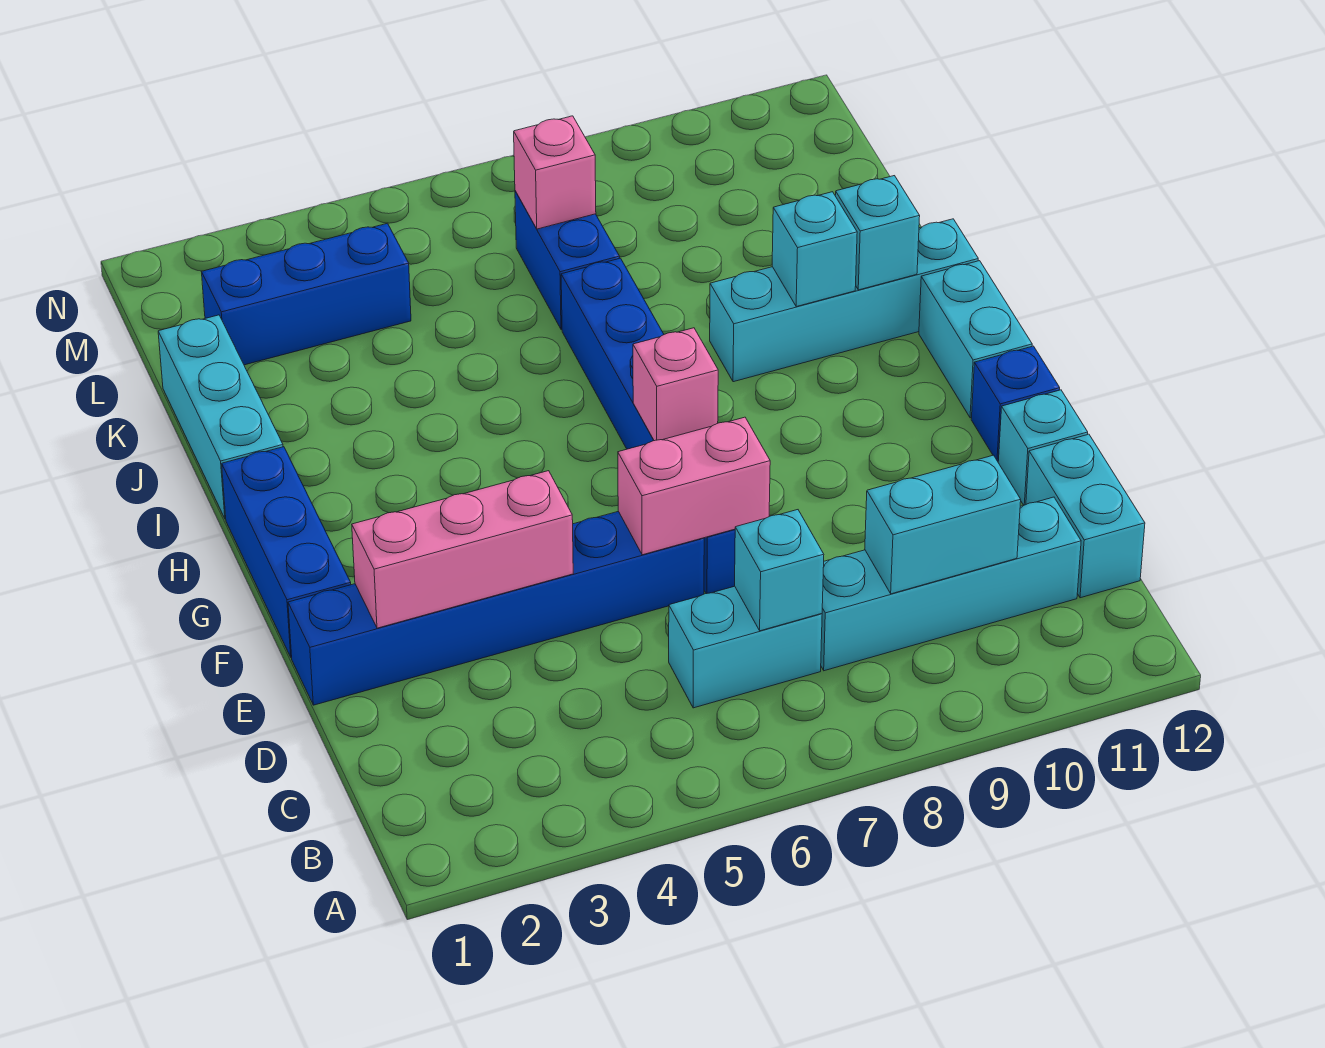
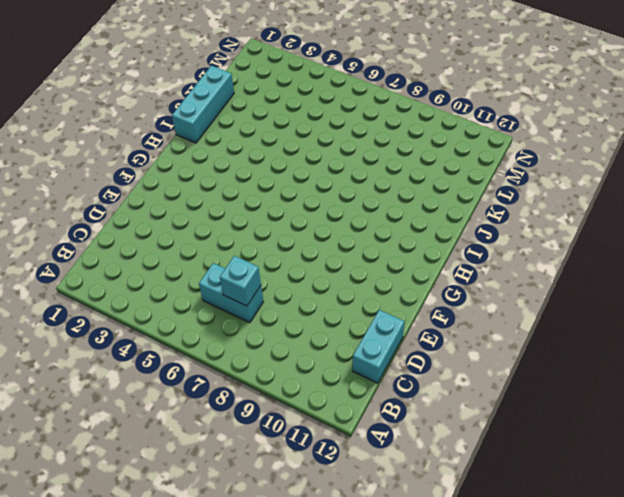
none -> cyan 1x4 brick [821,497,1081,671]
none -> blue 1x6 brick [288,511,704,705]
none -> blue 1x6 brick [561,258,735,594]

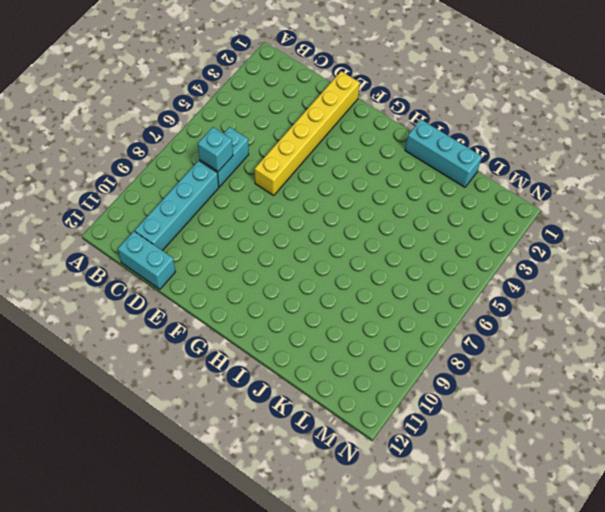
yellow 1x6 brick [255,71,360,195] -> blue 1x6 brick [288,511,704,705]
none -> blue 1x6 brick [561,258,735,594]
none -> cyan 1x1 brick [998,390,1088,505]
none -> blue 1x3 brick [222,447,351,657]

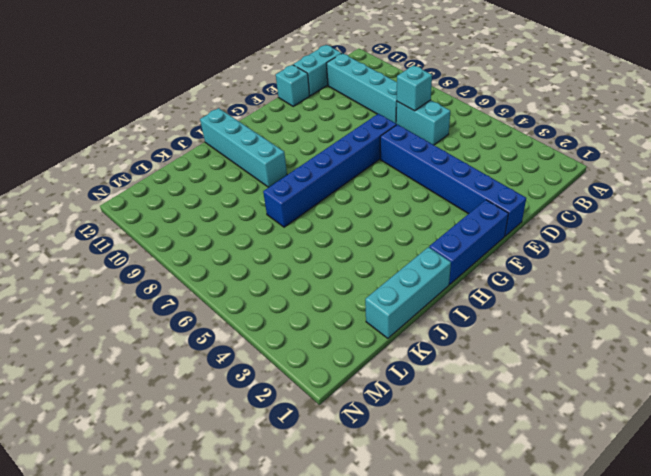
none -> blue 1x1 brick [971,346,1060,461]
none -> cyan 1x2 brick [919,261,1032,418]
none -> blue 1x2 brick [515,191,620,330]

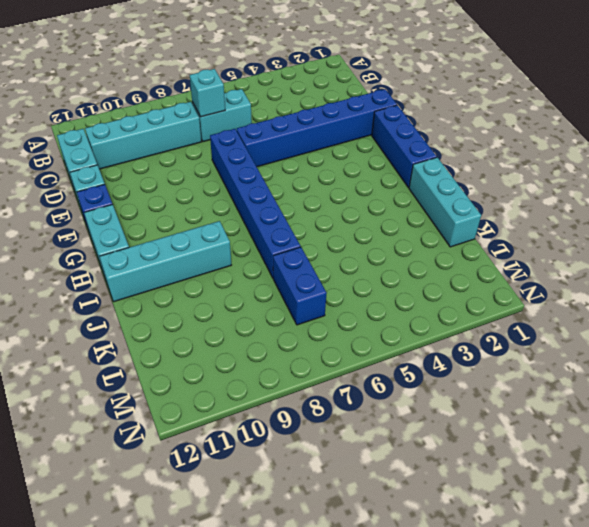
none -> blue 1x3 brick [202,223,411,365]
none -> cyan 1x2 brick [865,455,1021,594]
none -> pink 1x3 brick [352,471,573,628]

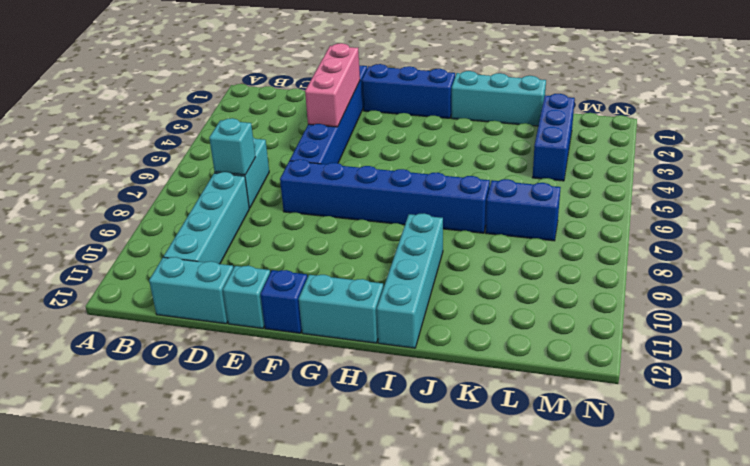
none -> cyan 1x2 brick [865,455,1021,594]
none -> pink 1x2 brick [618,417,770,555]
none -> pink 1x1 brick [633,328,718,441]

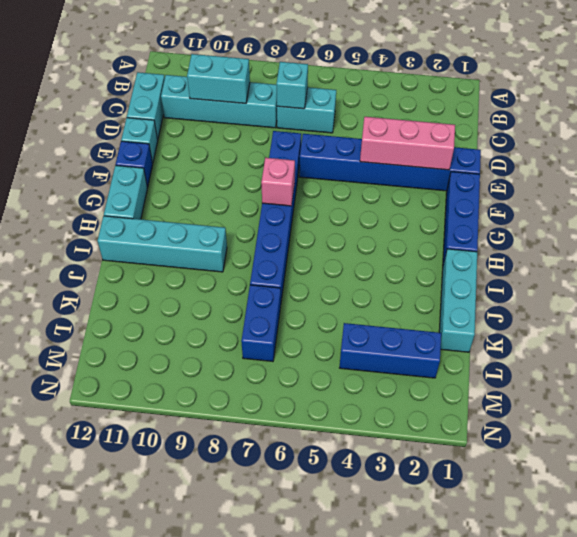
none -> pink 1x2 brick [618,417,770,555]
none -> cyan 1x1 brick [772,192,857,307]
none -> cyan 1x1 brick [835,176,920,290]

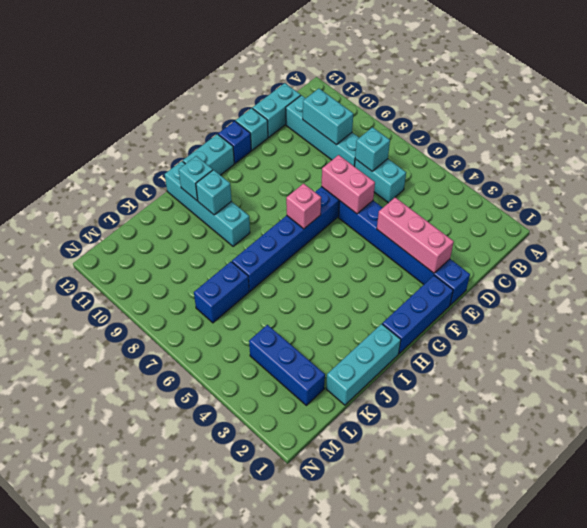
none -> pink 1x1 brick [514,116,596,229]

